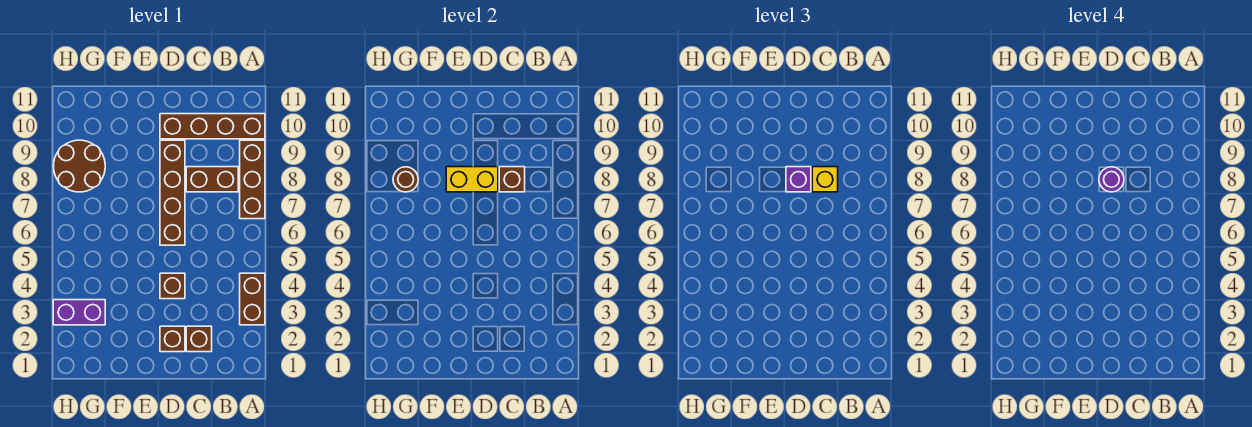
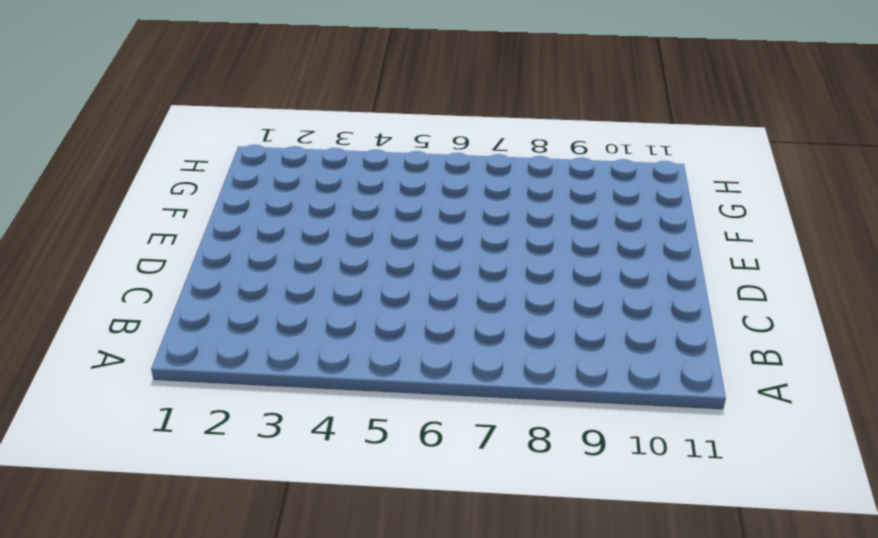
none -> brown 1x2 brick [240,273,265,325]
none -> brown 1x3 brick [240,140,265,219]
none -> brown 1x4 brick [160,114,265,139]

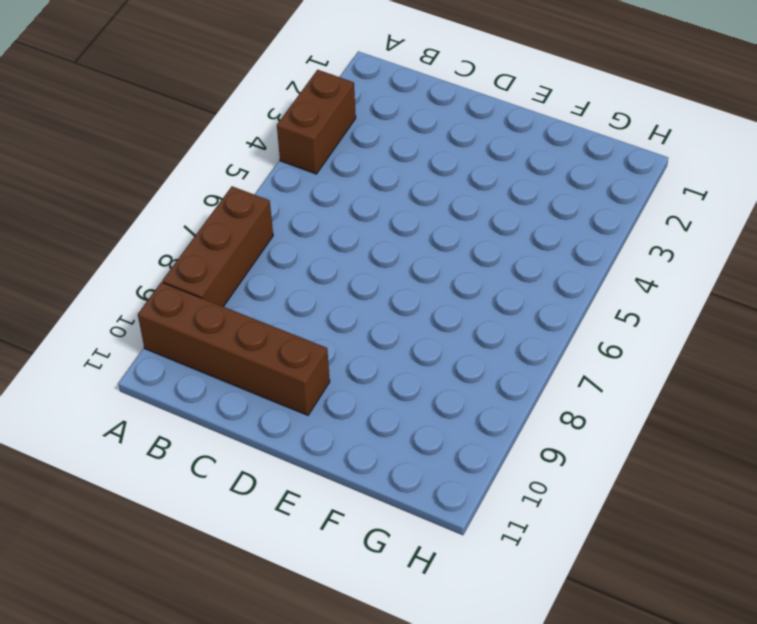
none -> brown 1x2 brick [186,167,238,192]
none -> brown 1x1 brick [186,326,212,352]
none -> brown 1x1 brick [160,326,185,352]

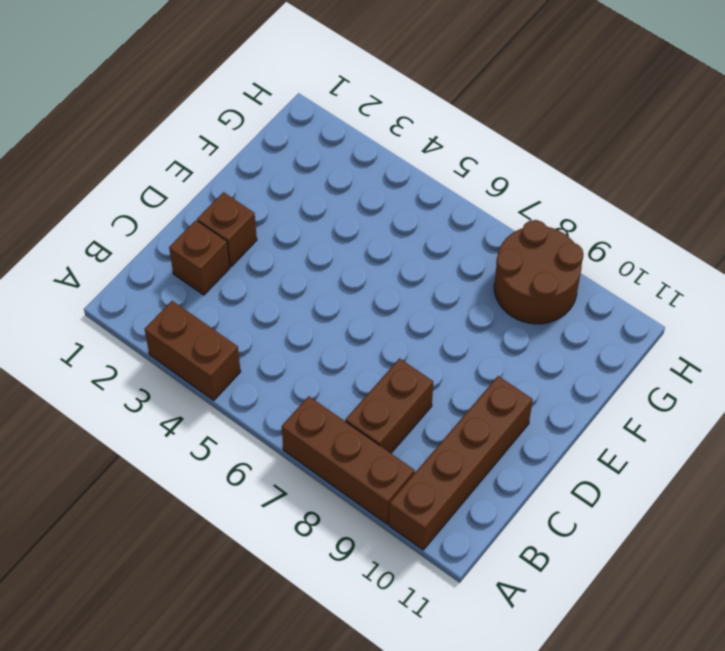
none -> brown 1x1 brick [160,273,185,299]
none -> brown 1x4 brick [160,140,185,245]
none -> purple 1x2 brick [53,300,105,325]

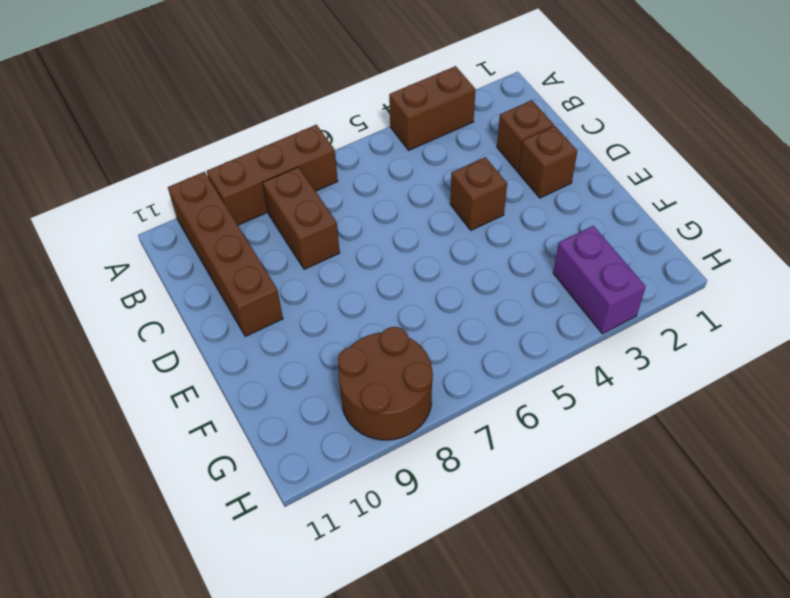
none -> brown 1x4 brick [160,140,185,245]
none -> brown 1x1 brick [499,167,525,192]
none -> yellow 1x2 brick [446,167,498,192]

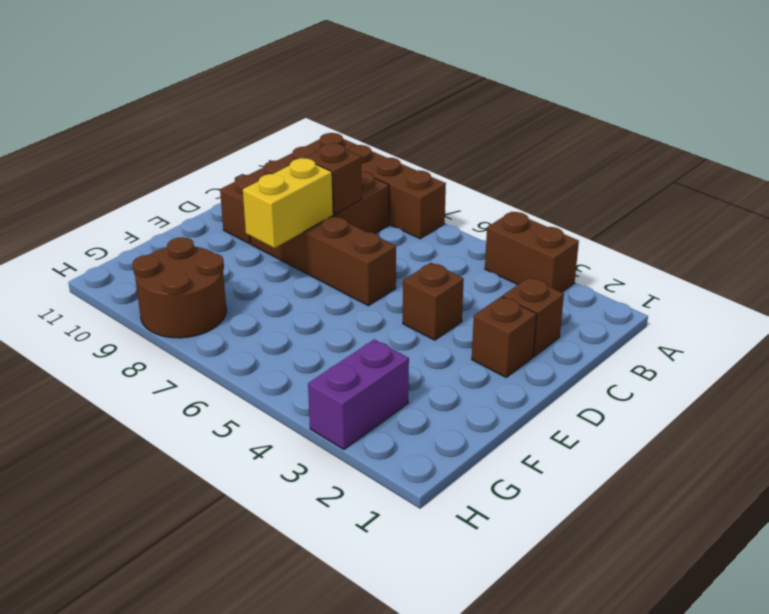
none -> brown 1x1 round brick [393,167,418,192]
none -> yellow 1x1 brick [812,167,838,192]
none -> purple 1x1 brick [786,167,811,192]

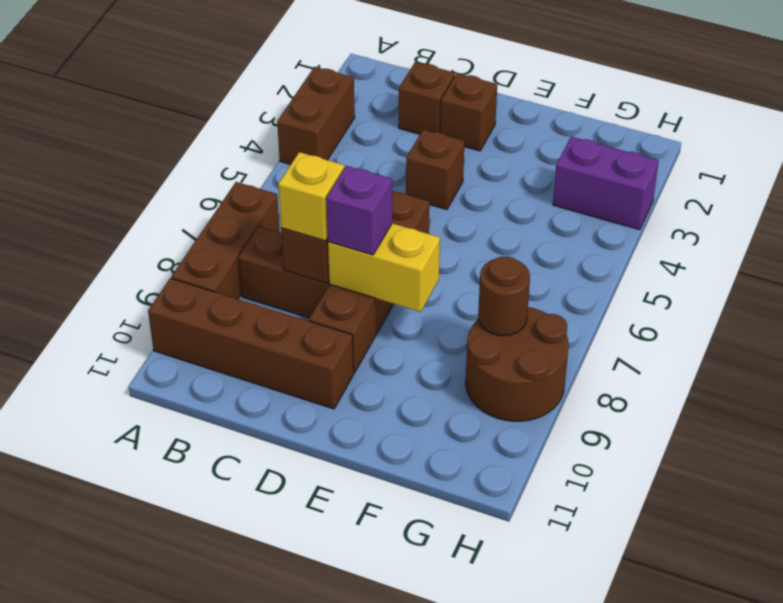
none -> purple 1x1 round brick [1099,167,1124,192]

